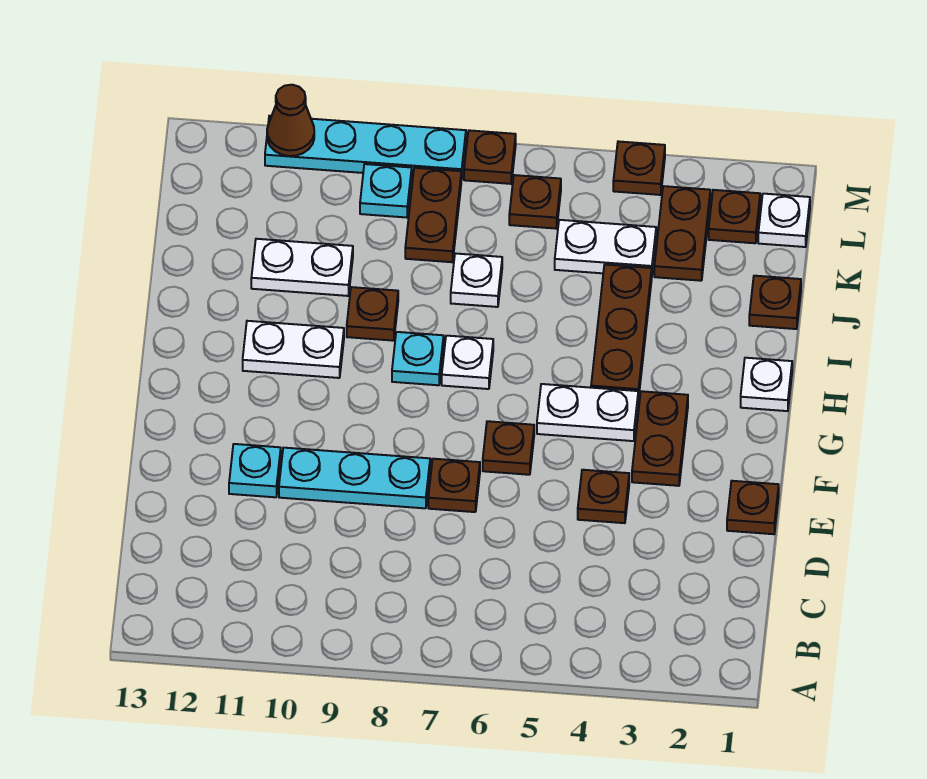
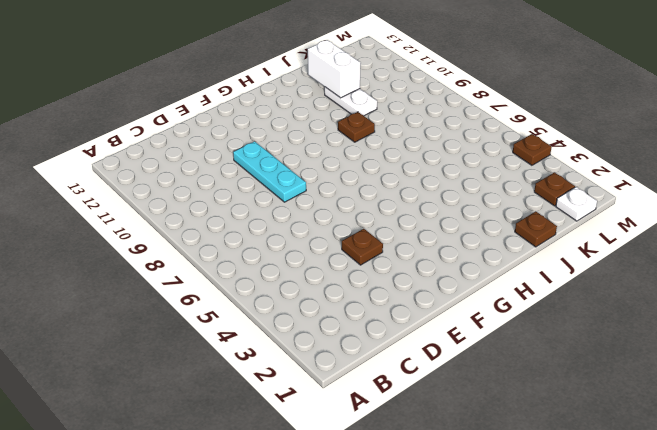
white 1x2 brick [308,40,361,98] -> none
none -> brown 1x1 plate [727,481,779,534]
none -> brown 1x1 plate [428,459,480,512]
none -> cyan 1x1 plate [229,444,281,497]

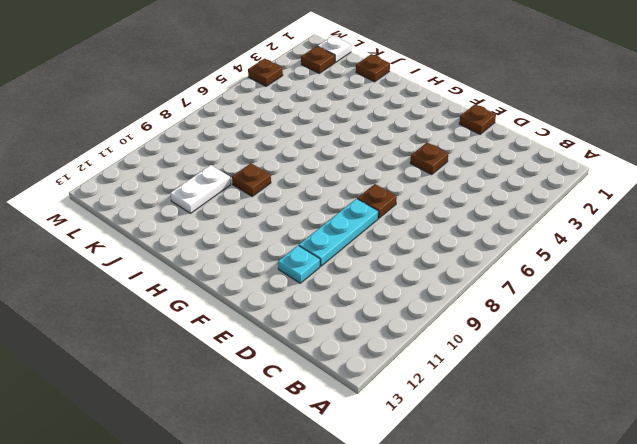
none -> brown 1x2 plate [632,391,688,486]
none -> brown 1x1 plate [483,421,534,475]
none -> white 1x2 plate [537,384,638,441]

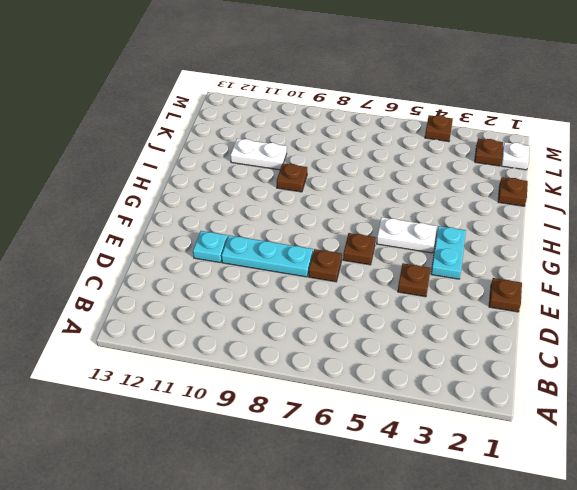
cyan 1x2 plate [431,226,466,279] -> brown 1x2 plate [632,391,688,486]
none -> white 1x1 plate [741,358,792,411]
none -> brown 1x3 plate [591,265,652,400]
none -> white 1x1 plate [442,336,493,389]

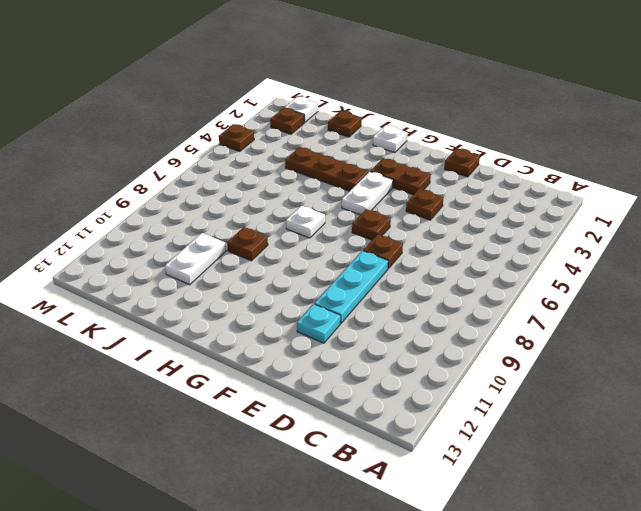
none -> cyan 1x1 plate [392,332,444,385]
none -> white 1x2 plate [243,321,344,378]
none -> white 1x1 plate [451,253,502,307]

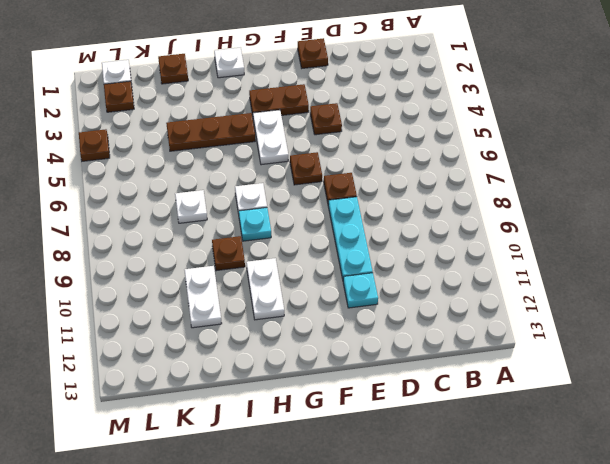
none -> brown 1x2 plate [654,186,710,281]
none -> white 1x2 plate [555,220,656,273]
none -> brown 1x2 plate [405,168,461,262]

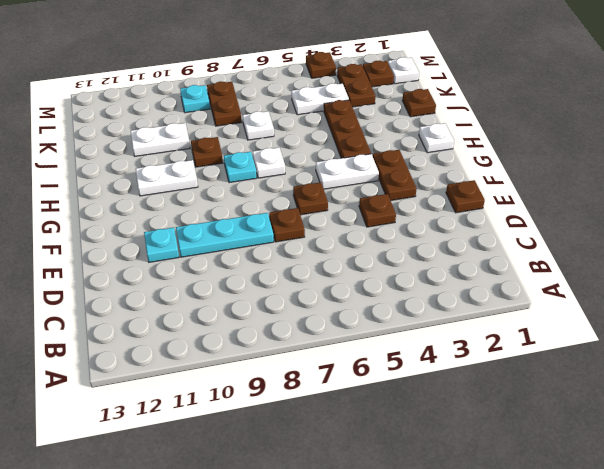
none -> brown 1x1 plate [509,175,561,229]
none -> brown 1x1 plate [464,130,516,184]
none -> cyan 1x4 plate [265,116,466,180]

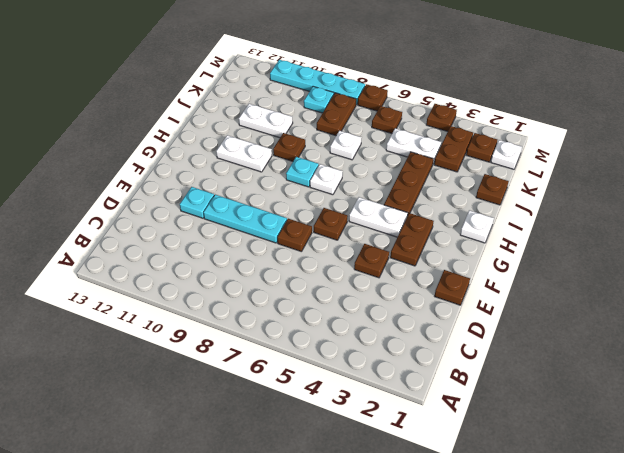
none -> brown 1x1 cone [267,85,314,156]

